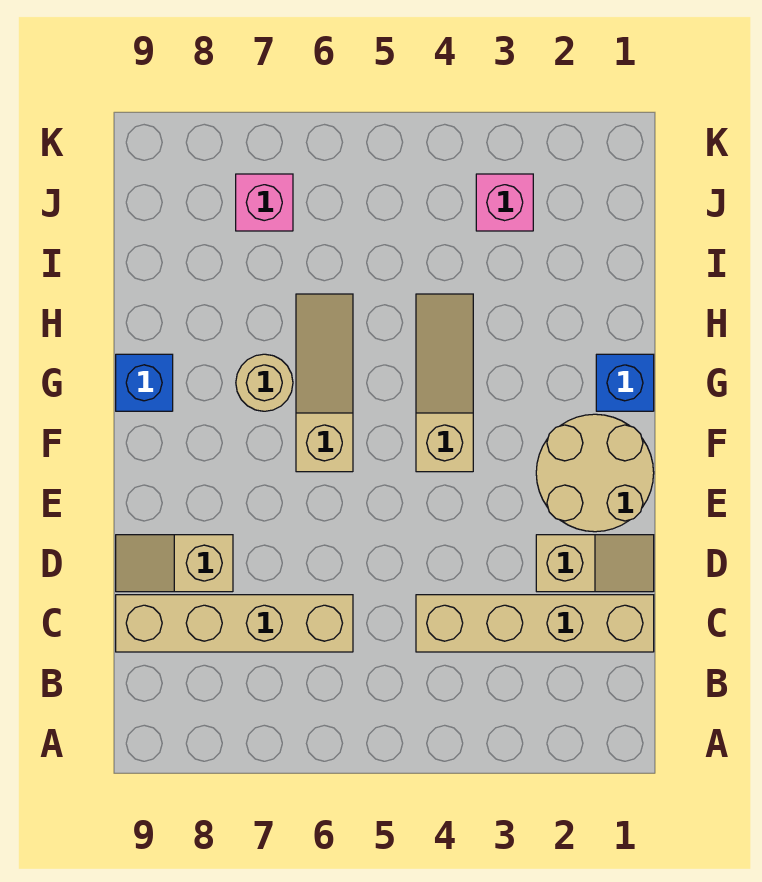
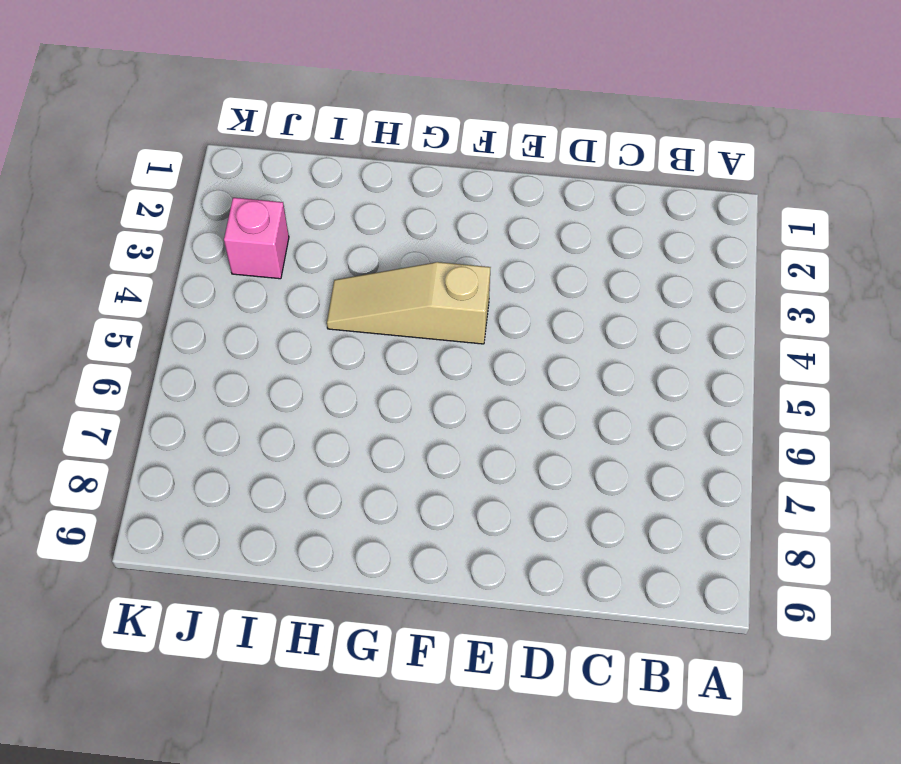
none -> tan 1x4 brick [416,595,654,652]
none -> tan 1x4 brick [116,595,353,652]
none -> tan 1x2 slope [536,535,654,592]

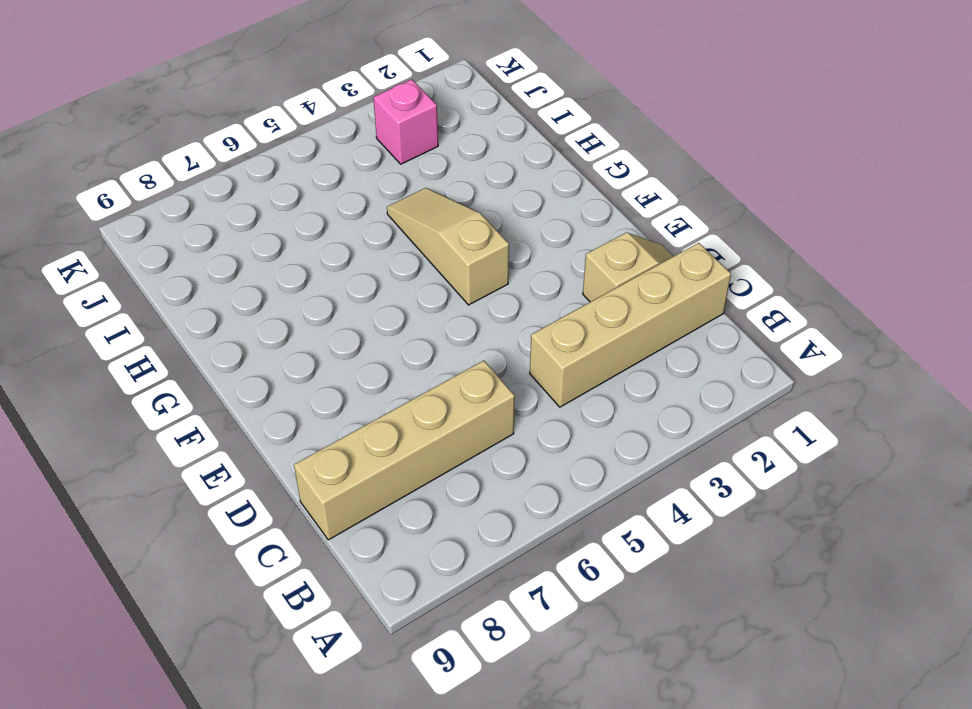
none -> tan 1x2 slope [116,535,233,592]
none -> tan 2x2 round brick [536,414,654,532]
none -> tan 1x3 slope [296,294,353,472]

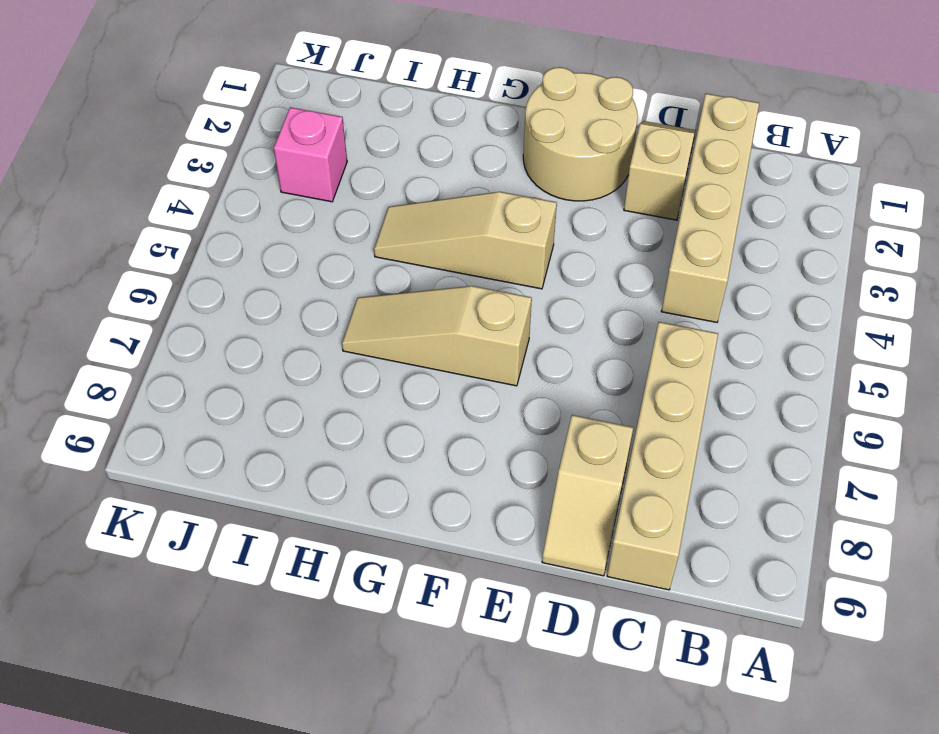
none -> blue 1x1 brick [596,354,654,411]
none -> tan 1x1 round brick [236,354,293,411]
none -> blue 1x1 brick [116,354,173,411]

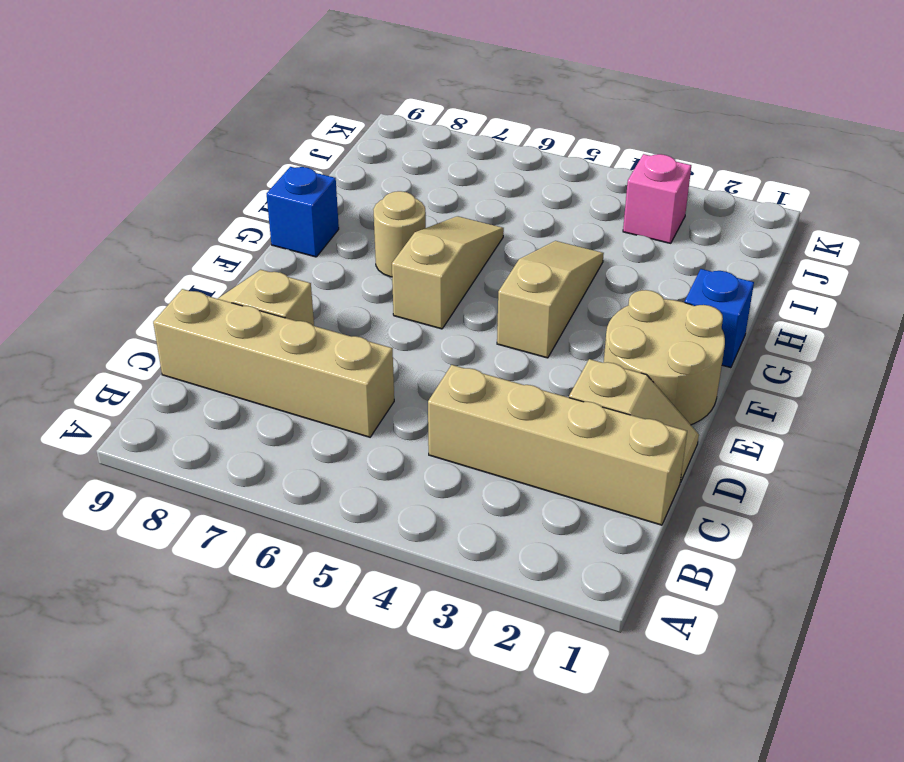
none -> pink 1x1 brick [236,174,293,231]

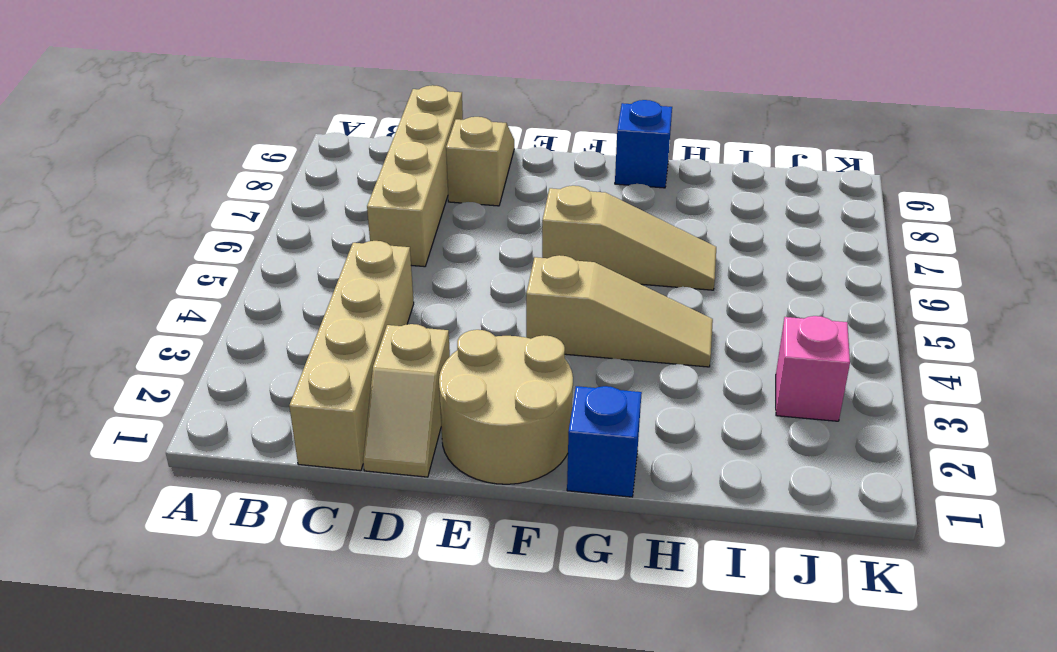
none -> tan 1x1 round brick [236,354,293,411]
none -> pink 1x1 brick [236,174,293,231]

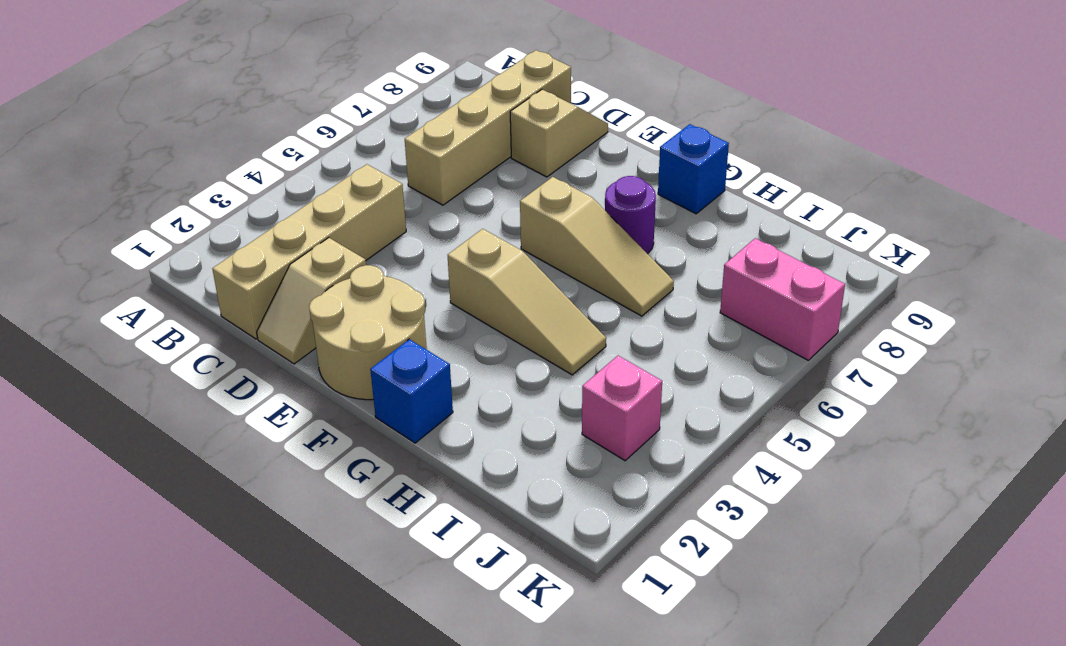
purple 1x1 round brick [605,176,656,254] -> tan 1x1 round brick [236,354,293,411]
pink 1x2 brick [720,238,845,360] -> pink 1x1 brick [236,174,293,231]

